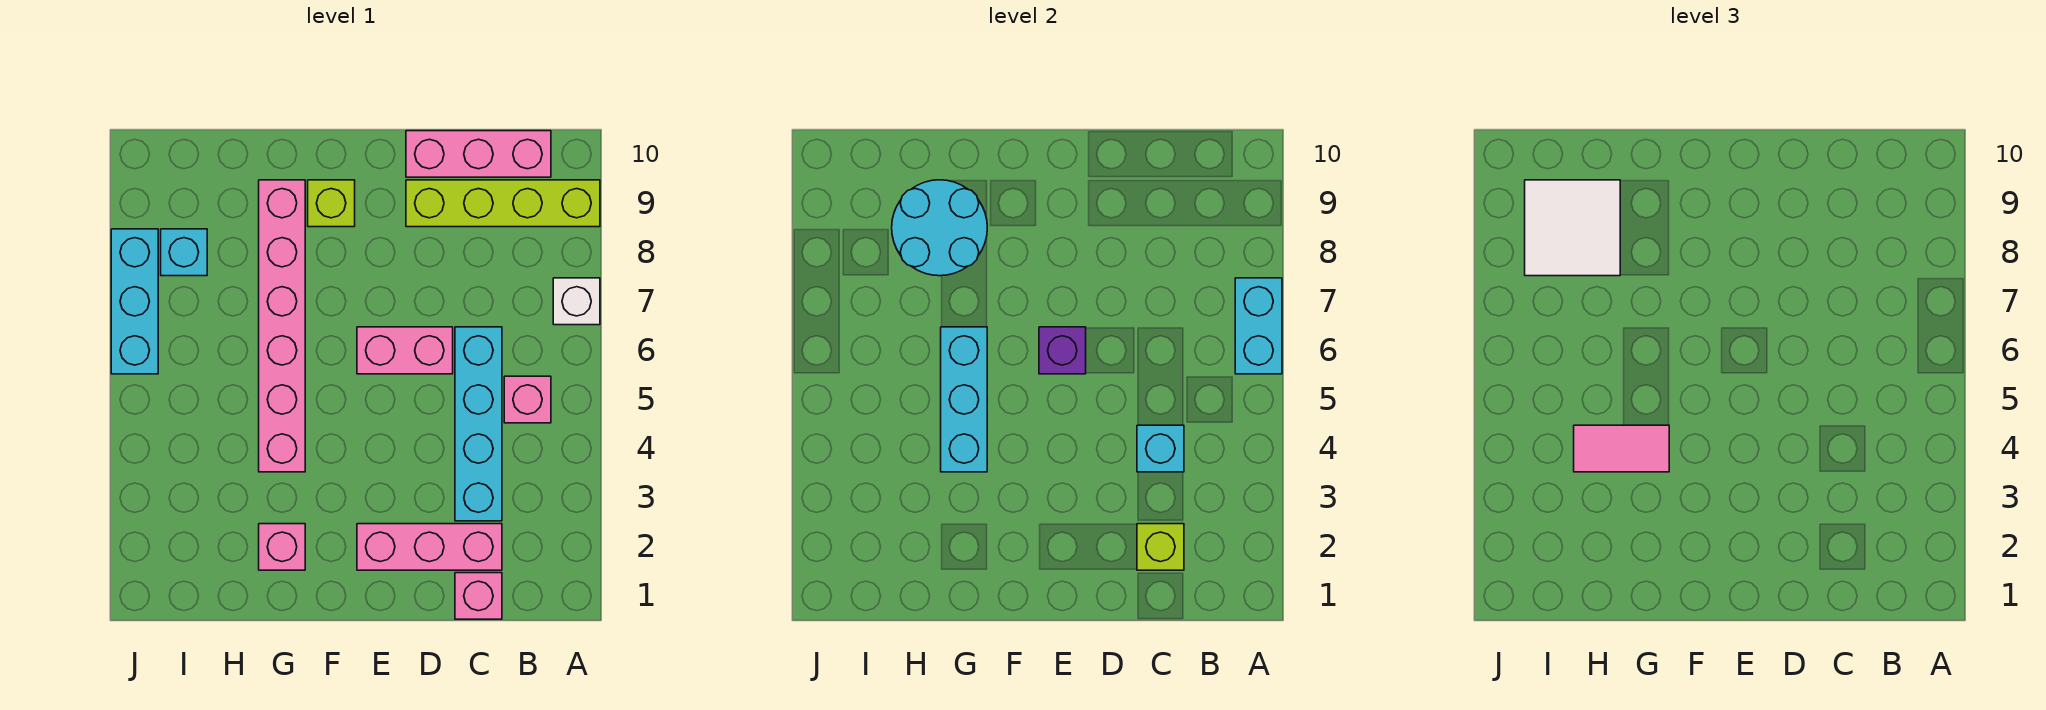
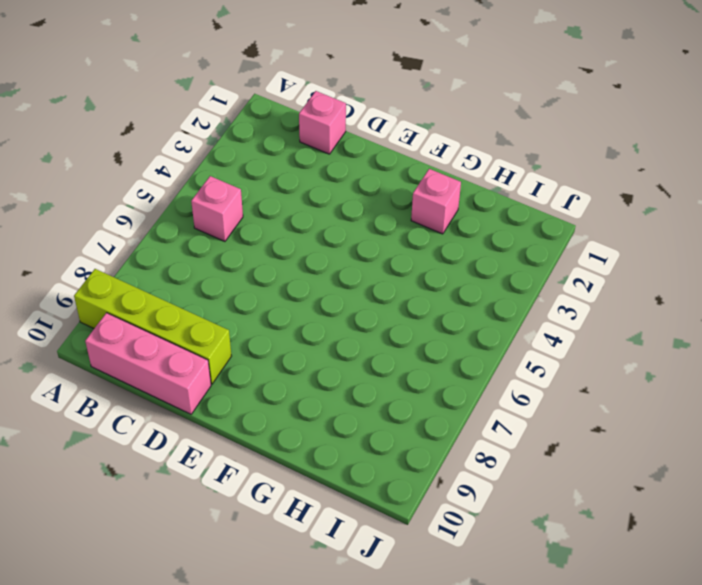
none -> white 1x1 brick [553,278,600,325]
none -> pink 1x3 brick [357,524,502,570]
none -> cyan 1x4 brick [455,327,502,521]

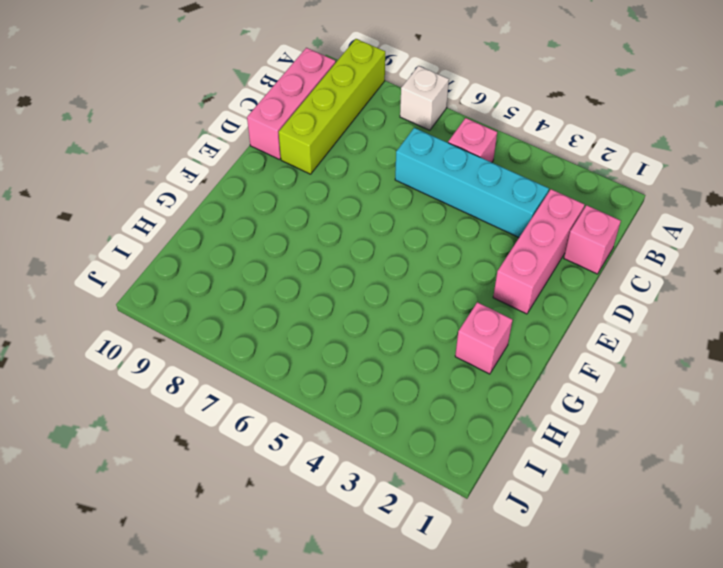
none -> pink 1x2 brick [357,327,453,374]
none -> lime 1x1 brick [308,180,355,227]
none -> pink 1x6 brick [259,180,305,472]

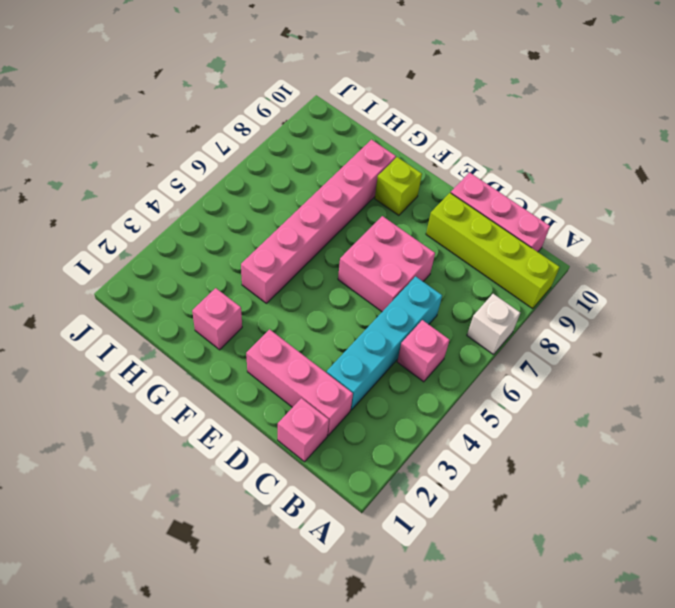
pink 2x2 brick [338,216,435,312] -> pink 1x2 brick [357,327,453,374]
none -> cyan 1x1 brick [161,229,207,276]
none -> cyan 1x3 brick [111,229,158,374]
none -> cyan 1x2 brick [1235,278,1282,374]

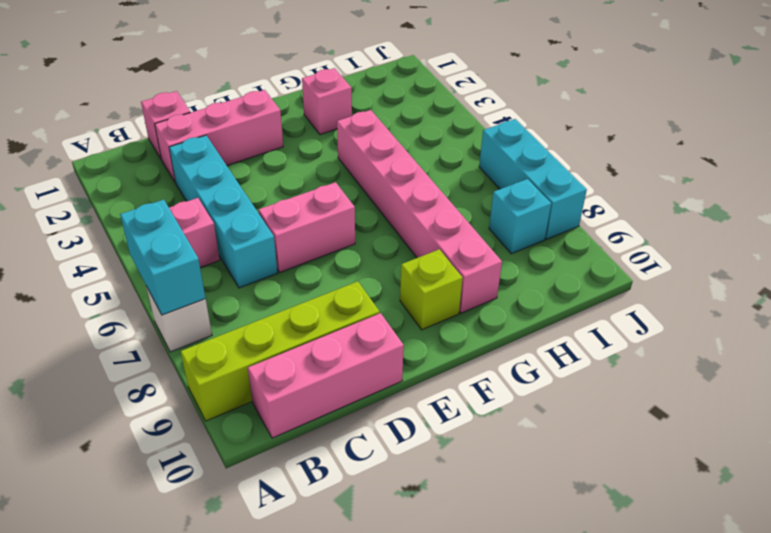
none -> lime 1x1 brick [1137,524,1184,570]
none -> cyan 1x1 brick [1137,425,1184,472]
none -> purple 1x1 brick [1039,327,1086,374]

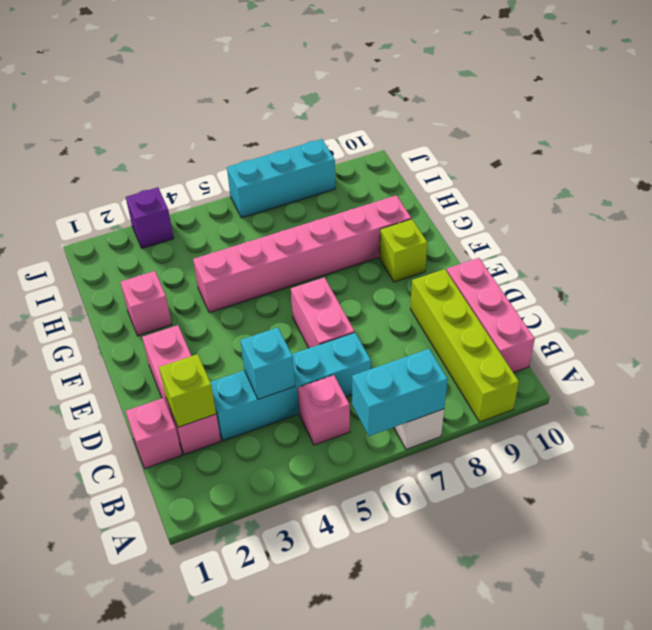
purple 1x1 brick [126,187,174,248] -> purple 1x1 brick moved to [1039,327,1086,374]
none -> cyan 1x1 brick [161,229,207,276]
none -> cyan 1x3 brick [941,327,987,472]
none -> cyan 2x2 round brick [892,180,987,276]

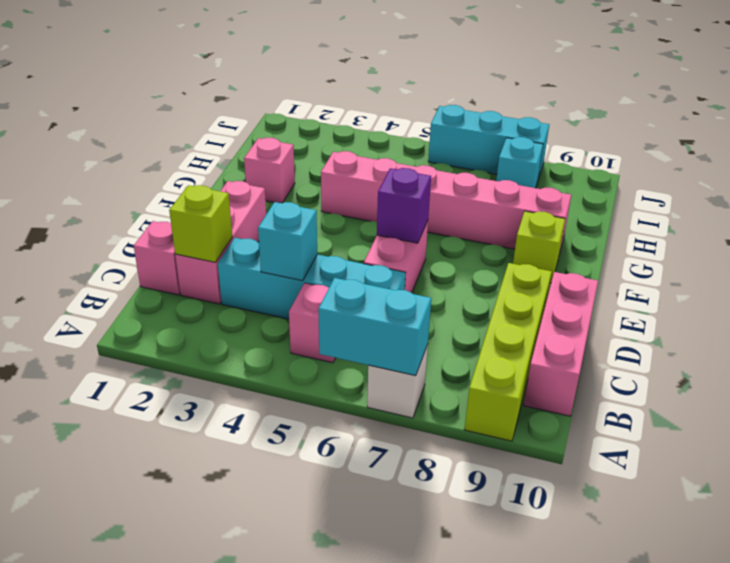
none -> cyan 1x3 brick [941,327,987,472]
none -> cyan 2x2 round brick [892,180,987,276]
none -> pink 1x2 tile [1574,425,1669,472]

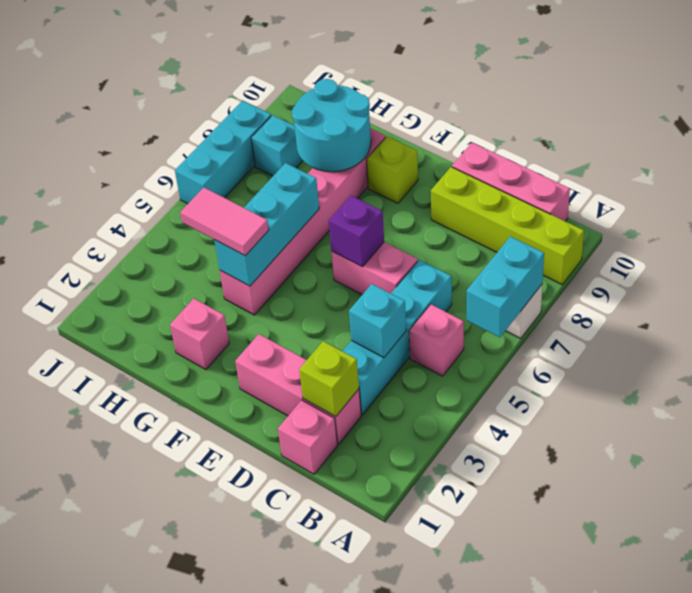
none -> white 2x2 tile [1525,180,1620,276]

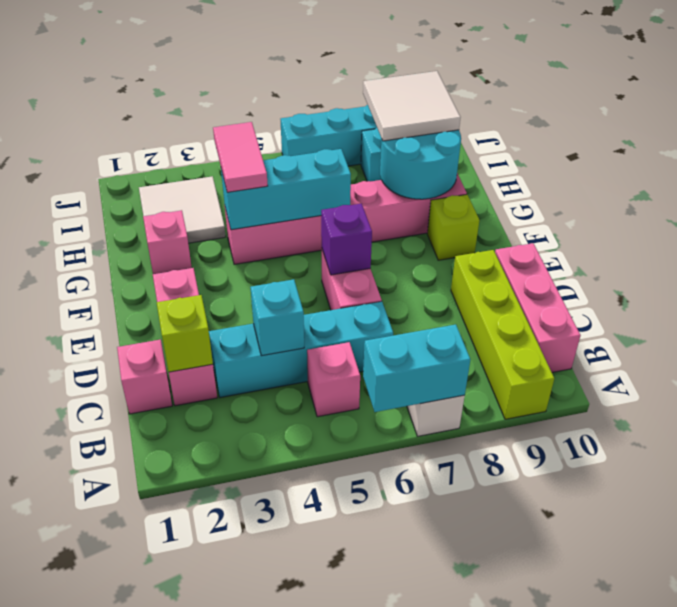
white 2x2 tile [139,176,226,243] -> none

